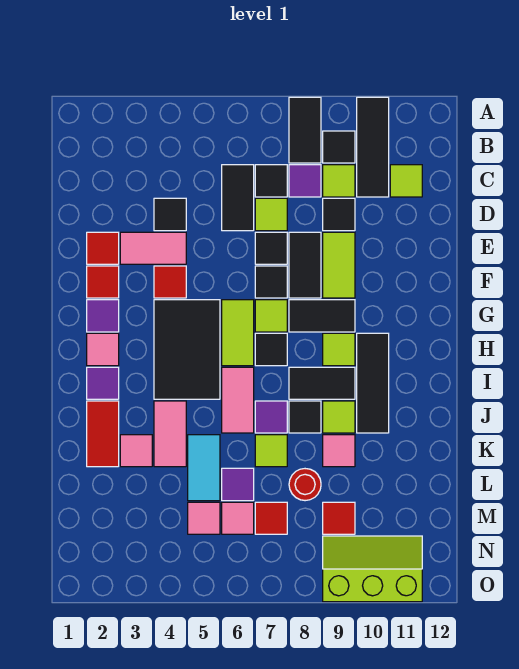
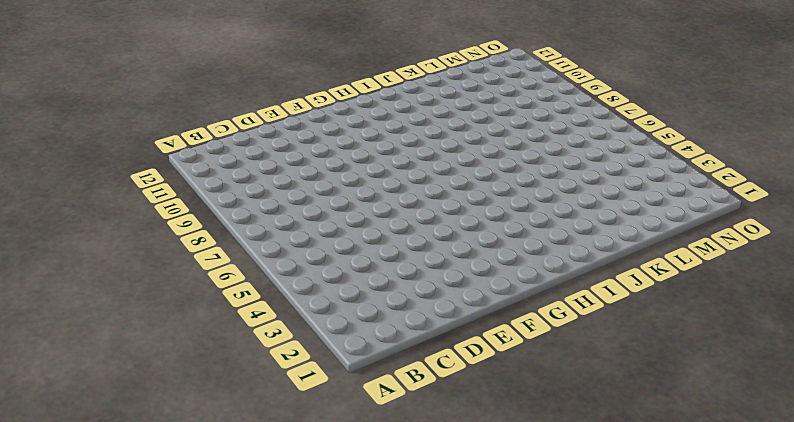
none -> black 1x2 tile [289,97,321,163]
none -> black 1x3 tile [357,97,389,197]
none -> black 1x1 tile [323,131,355,163]
none -> black 1x2 tile [222,165,254,231]

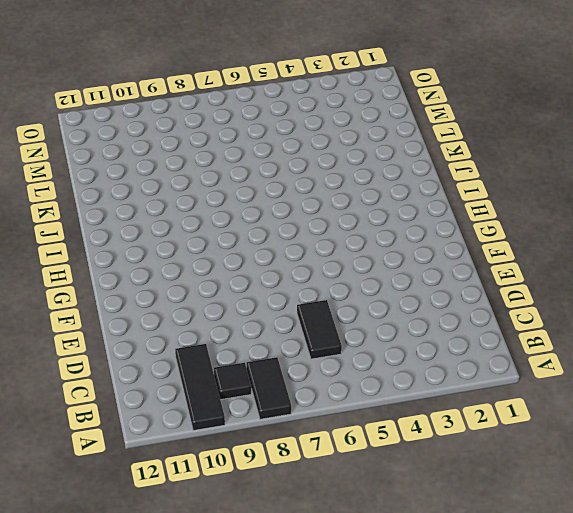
none -> black 1x1 tile [255,165,287,197]
none -> purple 1x1 tile [289,165,321,197]
none -> lime 1x1 tile [323,165,355,197]
none -> lime 1x1 tile [390,165,422,197]

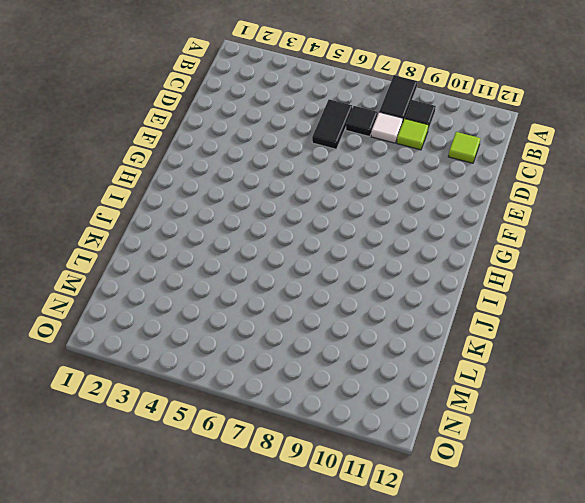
white 1x1 tile [371,112,403,143] -> purple 1x1 tile [289,165,321,197]
none -> black 1x3 tile [357,97,389,197]
none -> black 1x1 tile [154,198,186,231]
none -> lime 1x1 tile [255,198,287,231]
none -> black 1x1 tile [323,198,355,231]

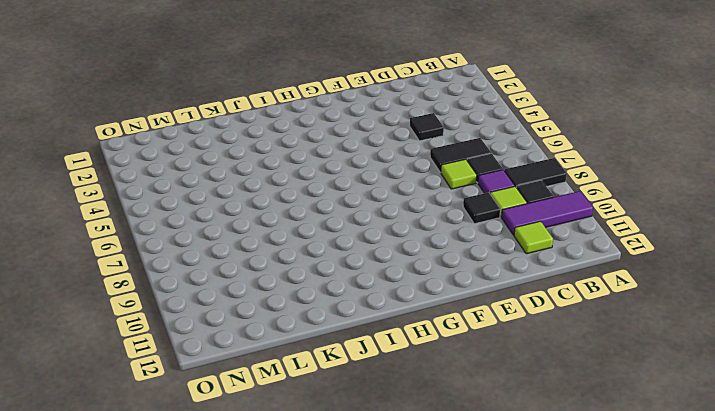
purple 1x3 tile [502,191,593,235] -> black 1x3 tile [357,97,389,197]
none -> red 1x1 tile [87,232,119,264]
none -> pink 1x2 tile [120,232,186,264]
none -> black 1x1 tile [255,232,287,264]
none -> black 1x2 tile [289,232,321,298]

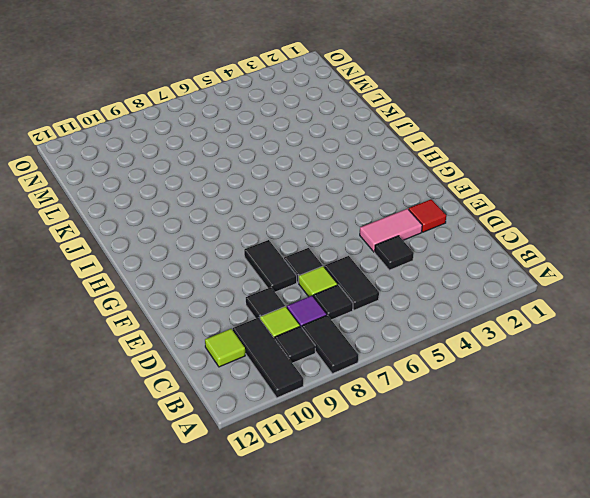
none -> lime 1x2 tile [323,232,355,298]
none -> red 1x1 tile [87,266,119,298]
none -> red 1x1 tile [154,266,186,298]
none -> black 1x1 tile [255,266,287,298]

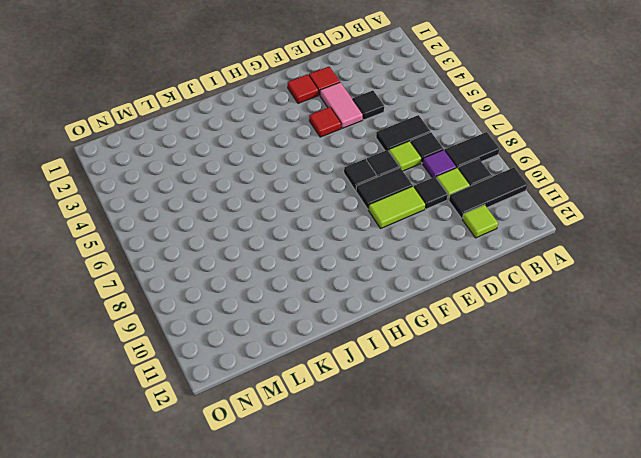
none -> purple 1x1 tile [87,300,119,332]
none -> black 2x3 tile [154,300,220,399]
none -> lime 1x2 tile [222,300,254,366]
none -> lime 1x1 tile [255,300,287,332]

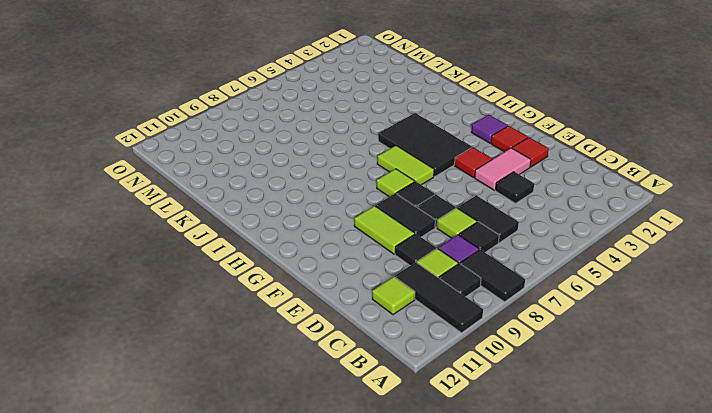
none -> black 1x2 tile [289,300,355,332]
none -> pink 1x1 tile [87,333,119,366]
none -> black 1x1 tile [255,333,287,366]
none -> lime 1x1 tile [323,333,355,366]

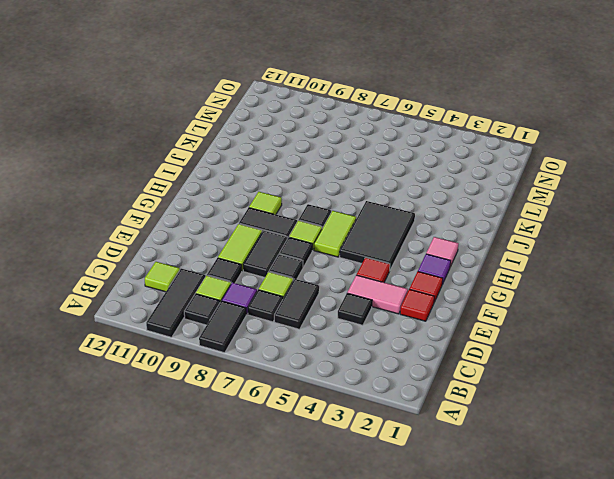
none -> black 1x3 tile [357,333,389,433]
none -> purple 1x1 tile [87,367,119,399]
none -> pink 1x2 tile [222,367,254,433]
none -> black 1x2 tile [289,367,355,399]

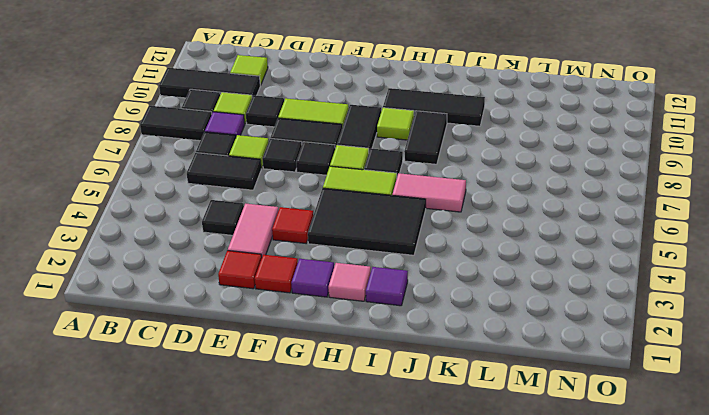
none -> red 1x2 tile [87,401,119,467]
none -> pink 1x2 tile [154,401,186,467]
none -> purple 1x1 tile [255,401,287,433]
none -> black 1x1 tile [289,401,321,433]

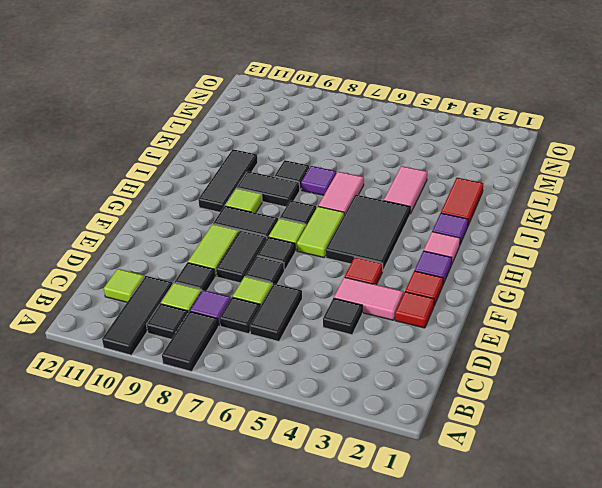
none -> lime 1x1 tile [323,401,355,433]
none -> pink 1x1 tile [120,435,152,467]
none -> cyan 1x2 tile [188,435,220,501]
none -> lime 1x1 tile [255,435,287,467]

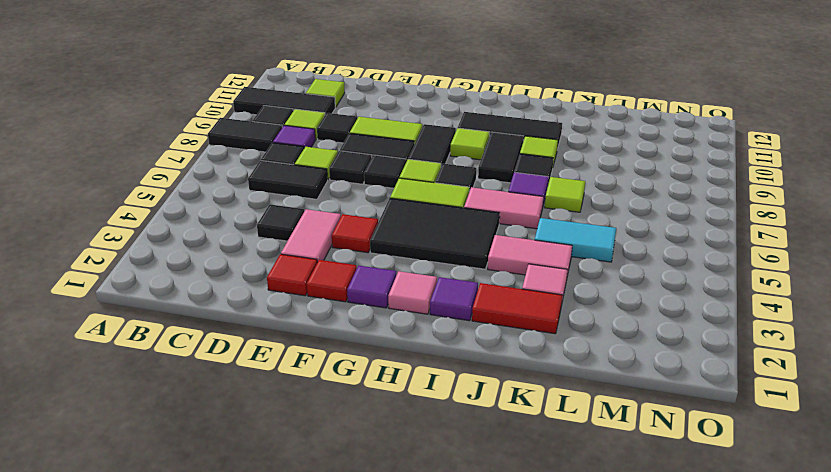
none -> pink 1x1 tile [323,435,355,467]
none -> purple 1x1 tile [222,468,254,501]
none -> red 1x1 round brick [289,469,321,501]
none -> pink 1x1 tile [188,502,220,534]

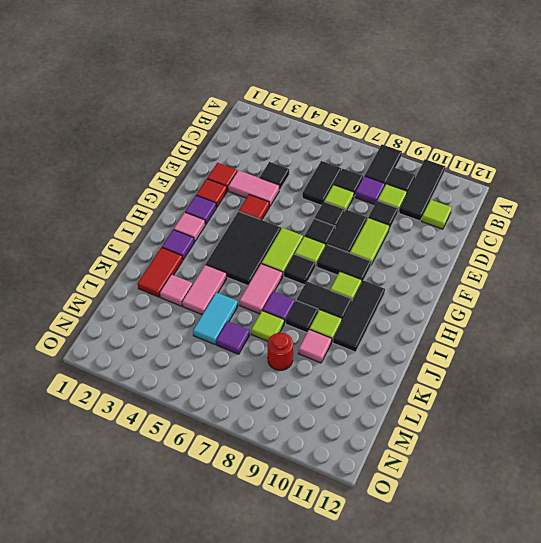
none -> pink 1x1 tile [188,502,220,534]
none -> pink 1x1 tile [222,502,254,534]
none -> red 1x1 tile [255,502,287,534]
none -> red 1x1 tile [323,502,355,534]

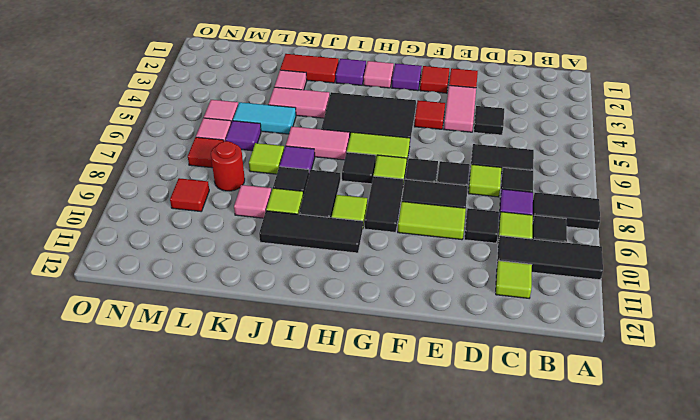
none -> lime 2x3 slope [323,536,422,602]

